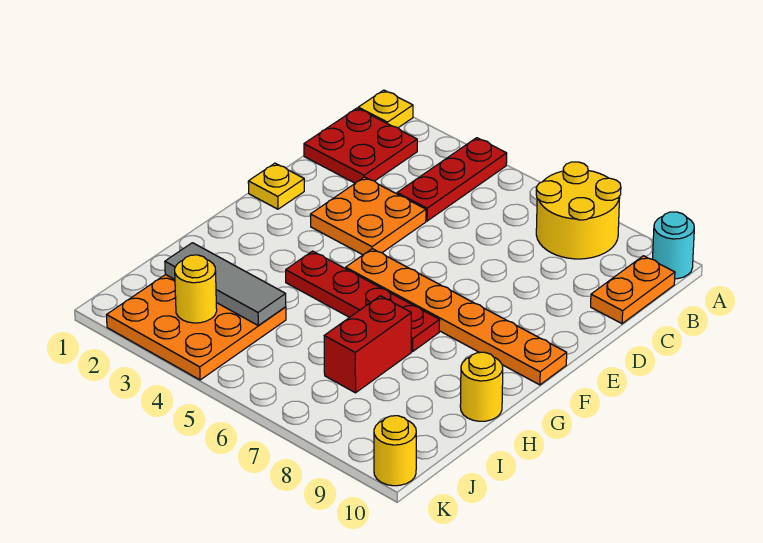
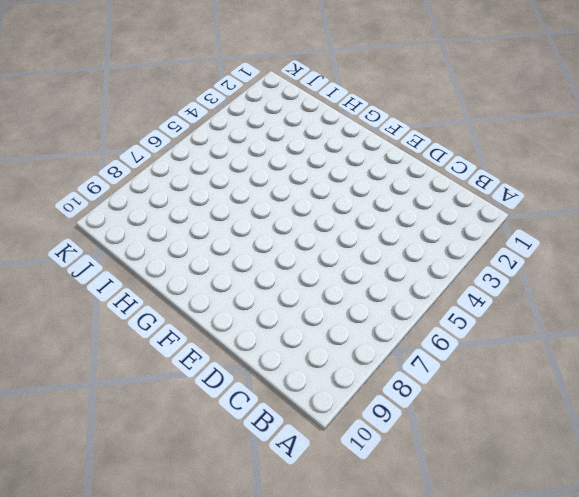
none -> yellow 1x1 plate [358,90,413,128]
none -> red 1x3 plate [397,138,507,221]
none -> yellow 2x2 round brick [536,162,621,259]

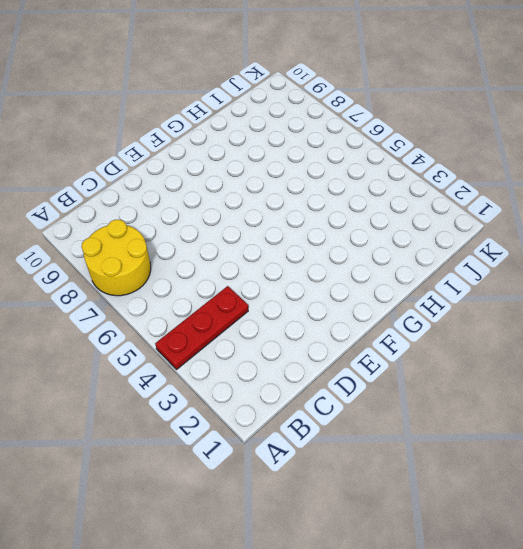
none -> yellow 1x1 plate [358,90,413,128]
none -> cyan 1x1 round brick [653,212,694,279]
none -> red 2x2 plate [304,108,417,183]

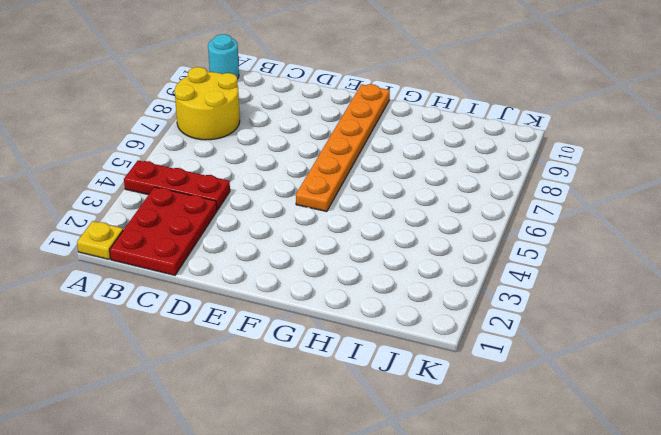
red 2x3 plate [110,187,217,275] -> red 2x2 plate [304,108,417,183]
none -> orange 1x2 plate [591,256,675,324]
none -> orange 2x2 plate [310,177,426,255]
none -> yellow 1x1 plate [248,163,304,209]

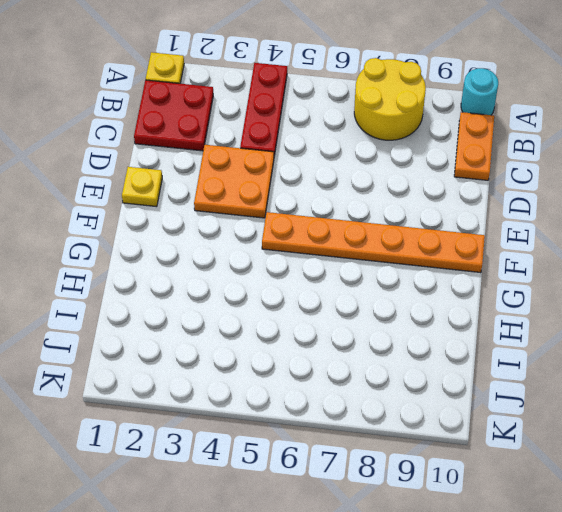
none -> red 1x4 plate [286,251,440,352]
none -> red 1x2 brick [324,296,411,393]
none -> yellow 1x1 round brick [460,352,503,421]

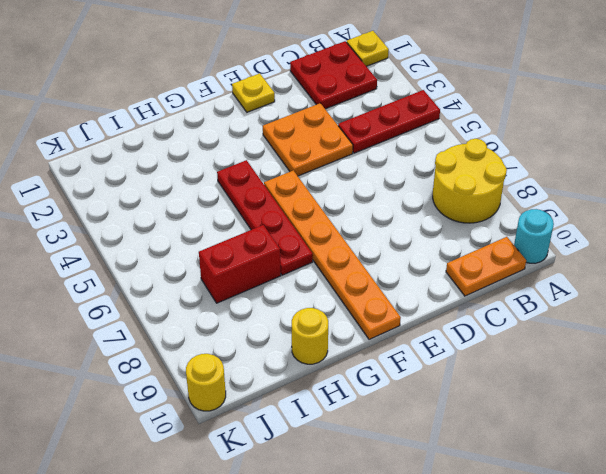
none -> orange 3x3 plate [107,275,286,380]
none -> grey 1x3 tile [165,243,286,326]
none -> yellow 1x1 round brick [175,255,217,323]

